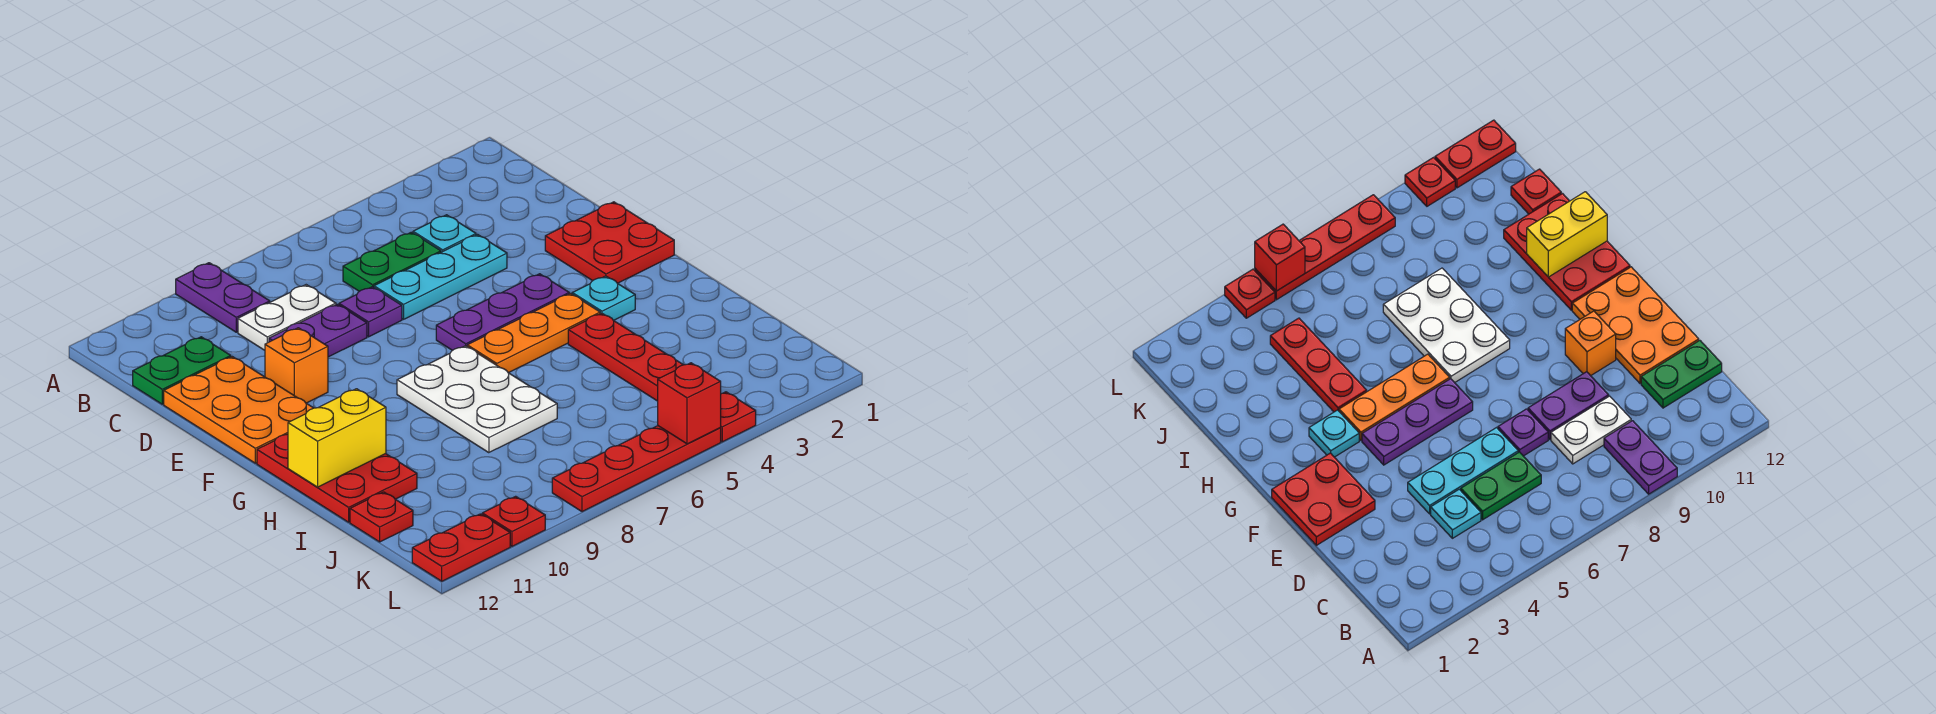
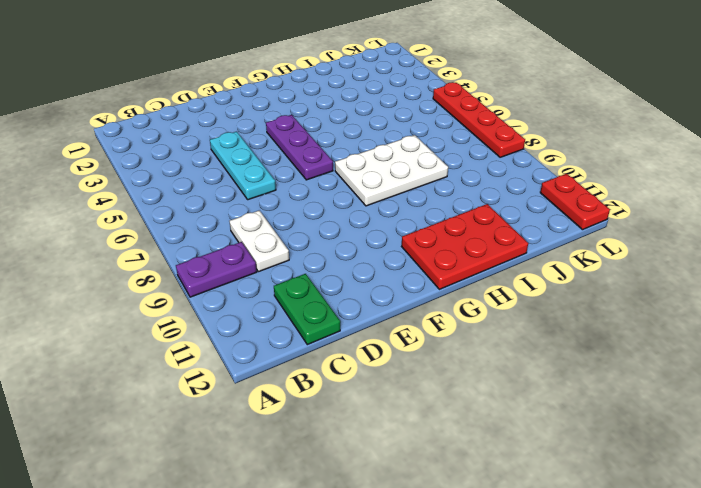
none -> cyan 1x1 plate [413,215,476,252]
none -> green 1x2 plate [343,232,441,291]
none -> purple 1x1 plate [339,287,402,337]

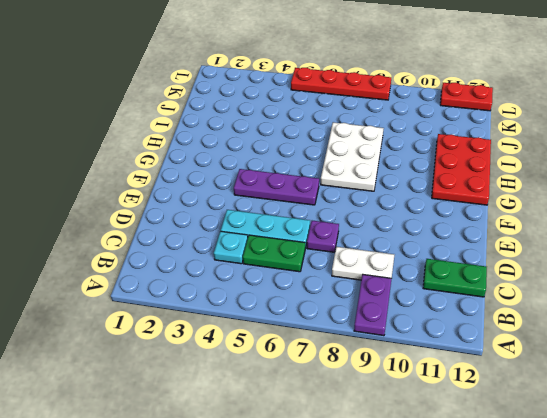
none -> purple 1x2 plate [269,304,367,357]
none -> orange 2x3 plate [164,357,313,463]
none -> red 2x2 plate [545,202,674,283]

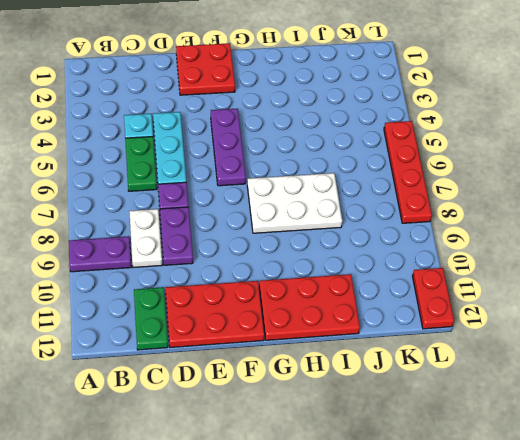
red 2x3 plate [166,281,265,347] -> orange 2x3 plate [164,357,313,463]
none -> orange 1x1 brick [265,328,328,403]
none -> cyan 1x1 plate [572,276,635,320]
none -> orange 1x3 plate [467,293,600,373]

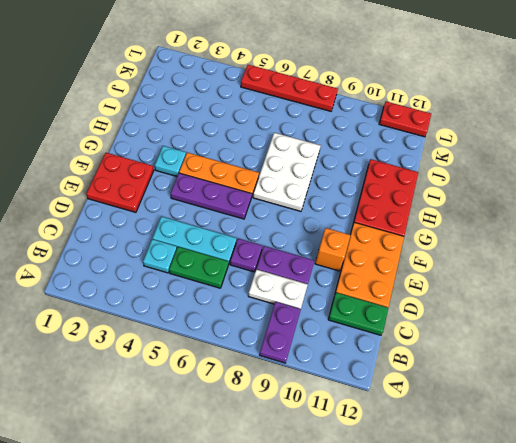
none -> red 1x3 plate [568,313,683,401]
none -> red 1x1 plate [350,492,413,542]
none -> red 1x1 plate [720,392,756,442]

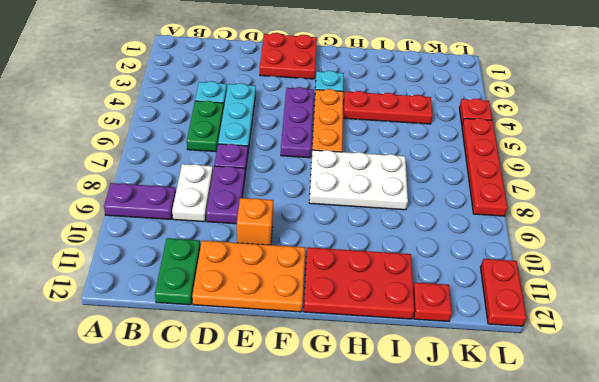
none -> red 1x1 plate [482,496,545,546]
none -> yellow 1x2 brick [288,389,386,487]
none -> red 1x1 brick [658,363,721,444]

